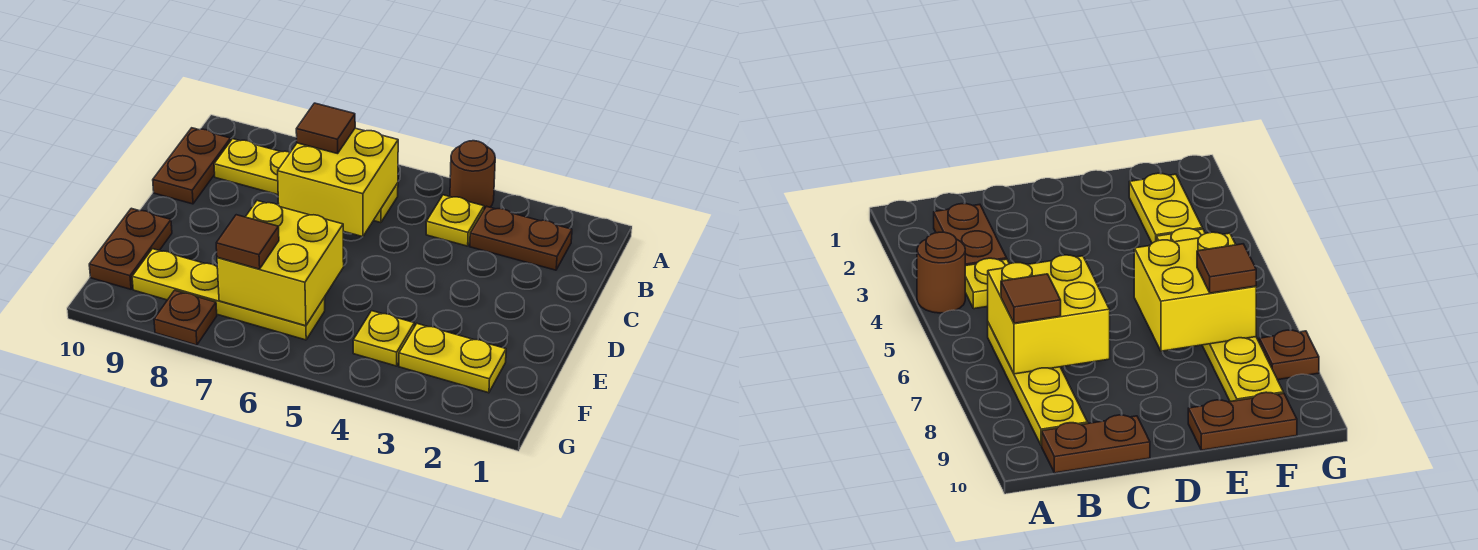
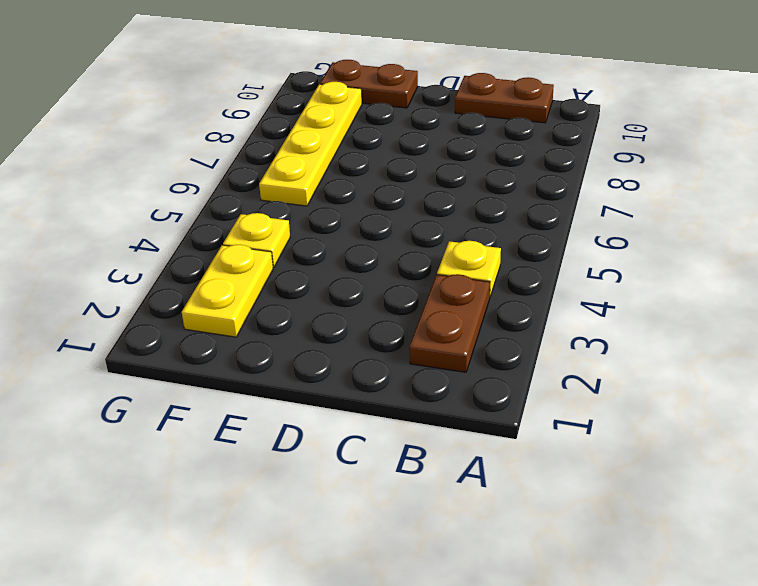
none -> brown 1x1 round brick [450,141,495,209]
none -> yellow 1x4 plate [214,139,398,223]
none -> brown 1x1 plate [154,290,217,345]

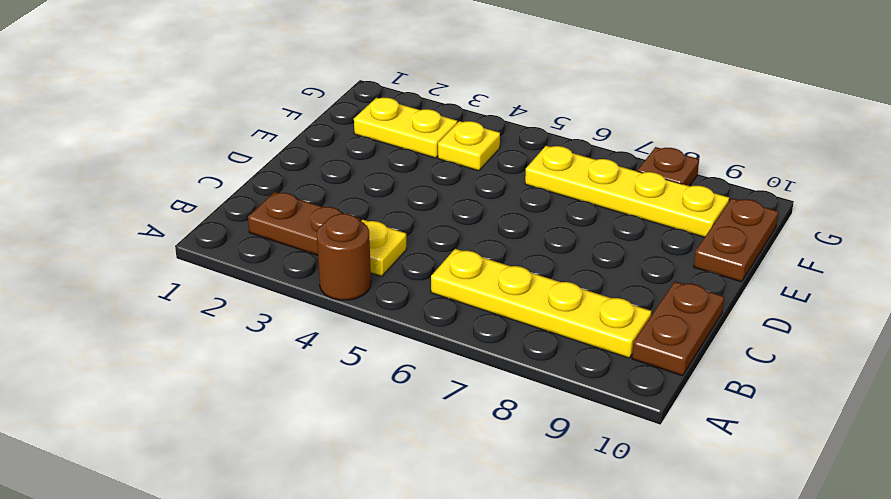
none -> yellow 2x2 brick [278,128,398,237]
none -> yellow 2x2 brick [217,201,344,326]
none -> brown 1x1 tile [296,103,355,154]

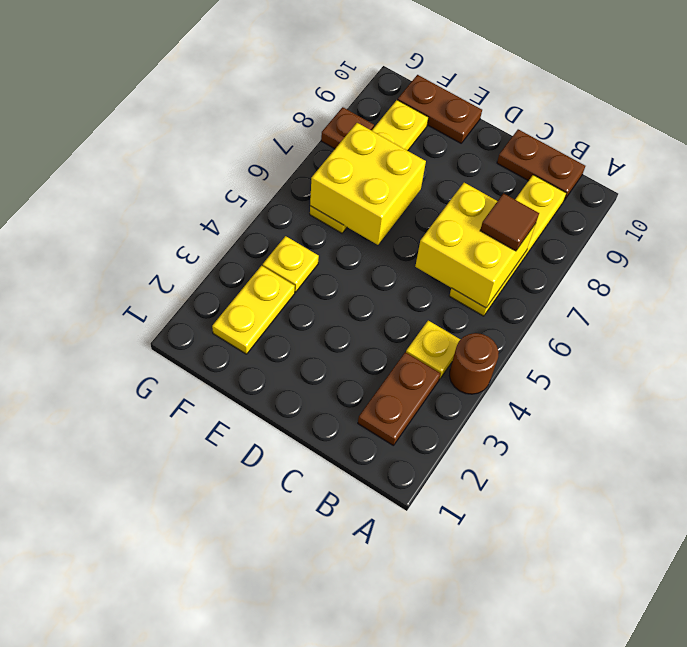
none -> brown 1x1 tile [216,215,279,269]

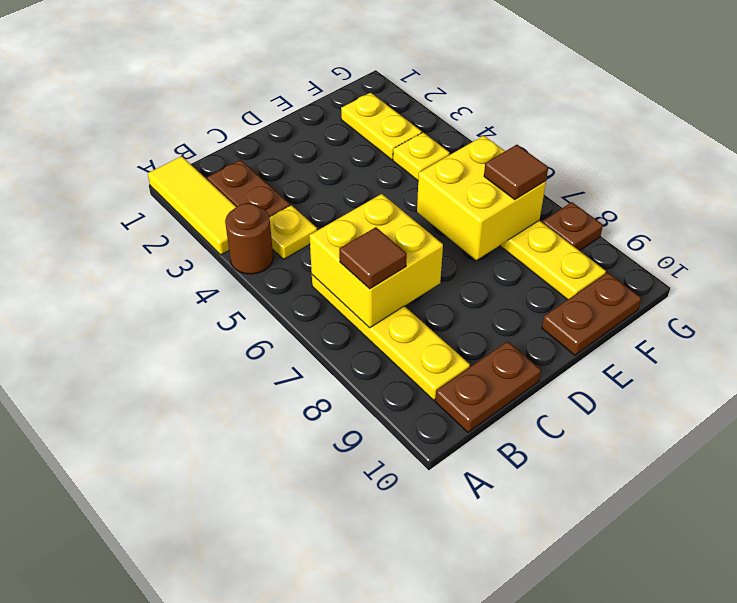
yellow 1x3 tile [148,156,236,255] -> none

